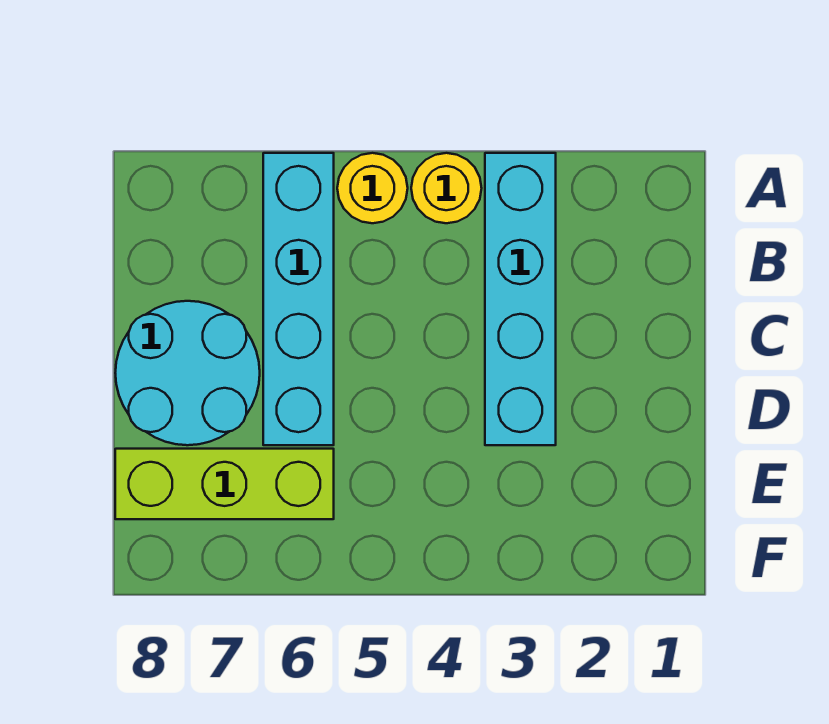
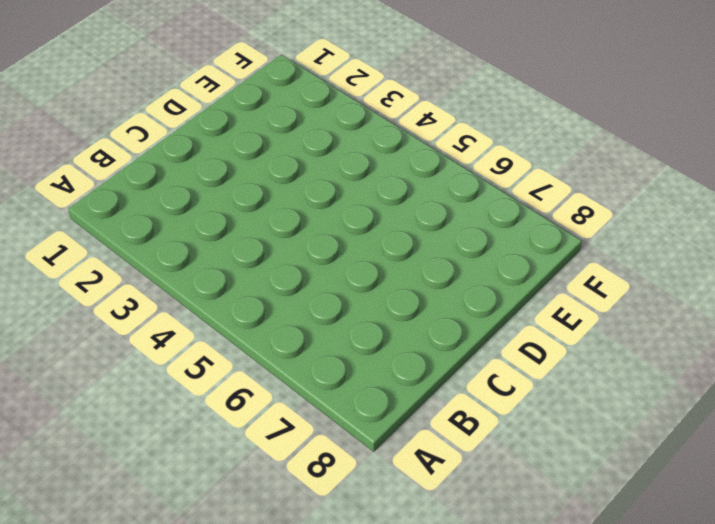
none -> cyan 1x4 brick [485,153,556,445]
none -> yellow 1x1 round brick [411,153,482,223]

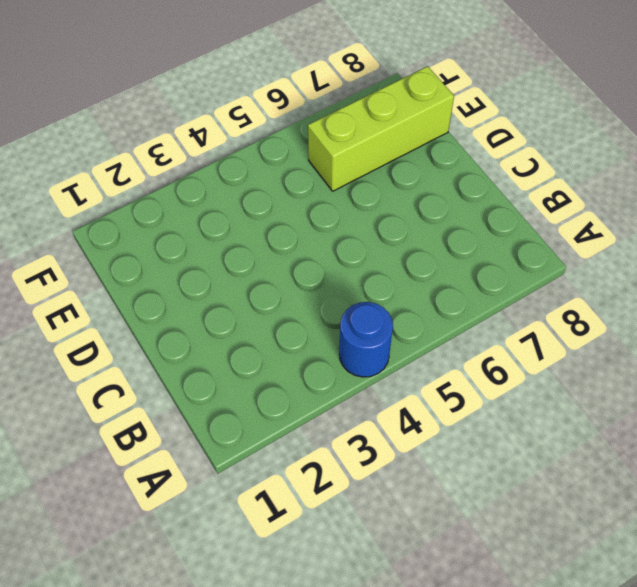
blue 1x1 round brick [339,302,393,377] -> yellow 1x1 round brick [411,153,482,223]
none -> cyan 1x4 brick [485,153,556,445]
none -> yellow 1x1 round brick [337,153,408,223]

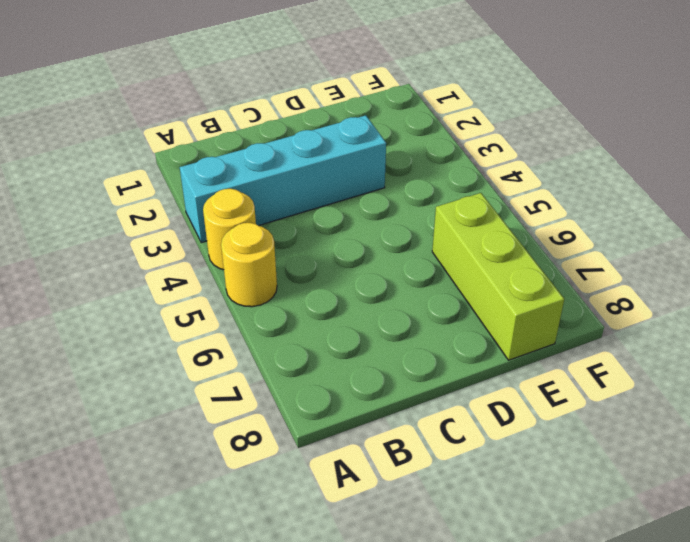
none -> cyan 1x4 brick [263,153,334,445]
none -> cyan 2x2 round brick [115,301,260,445]

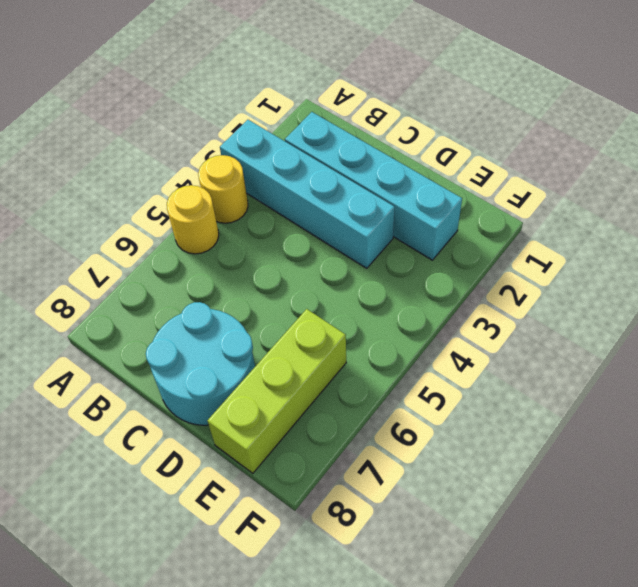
cyan 1x4 brick [285,112,462,260] -> cyan 1x4 brick moved to [263,153,334,445]

